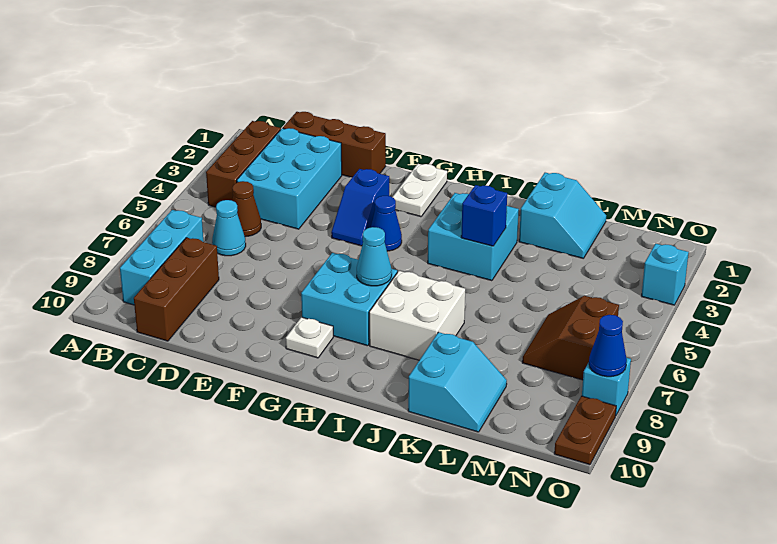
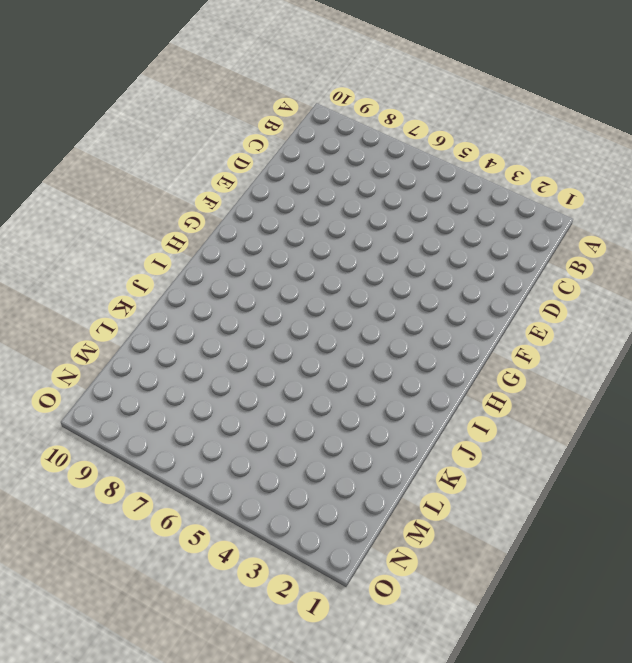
none -> brown 1x3 brick [206,121,281,207]
none -> cyan 1x3 brick [120,210,204,305]
none -> brown 1x3 brick [283,112,386,177]

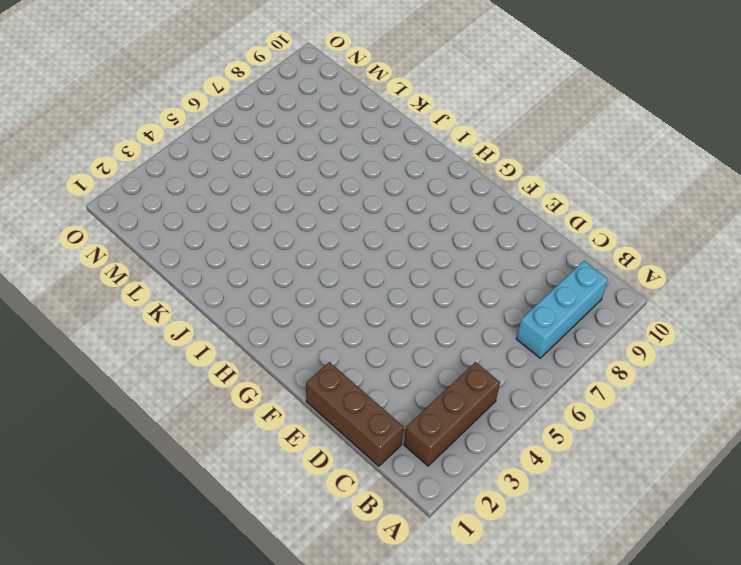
none -> cyan 2x3 brick [237,128,342,229]
none -> brown 1x1 cone [232,181,261,237]
none -> cyan 1x1 cone [212,200,246,256]

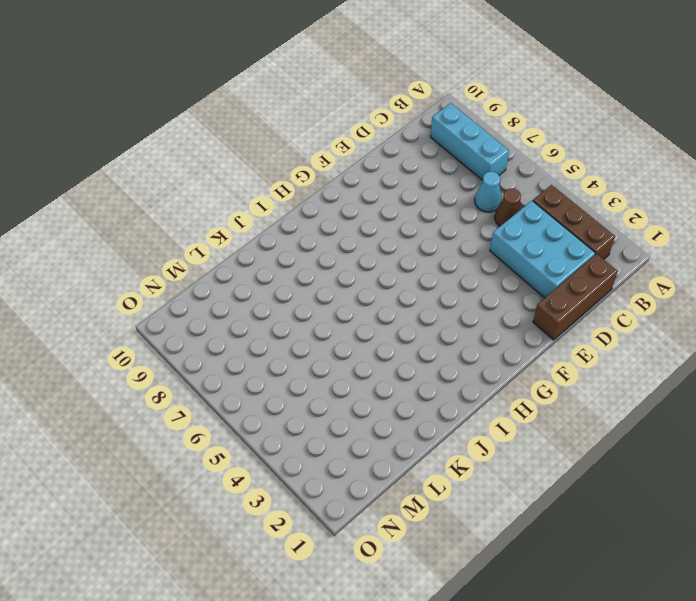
none -> brown 1x3 brick [134,238,219,341]
none -> blue 1x2 slope [331,169,389,246]
none -> white 1x2 plate [393,164,447,217]

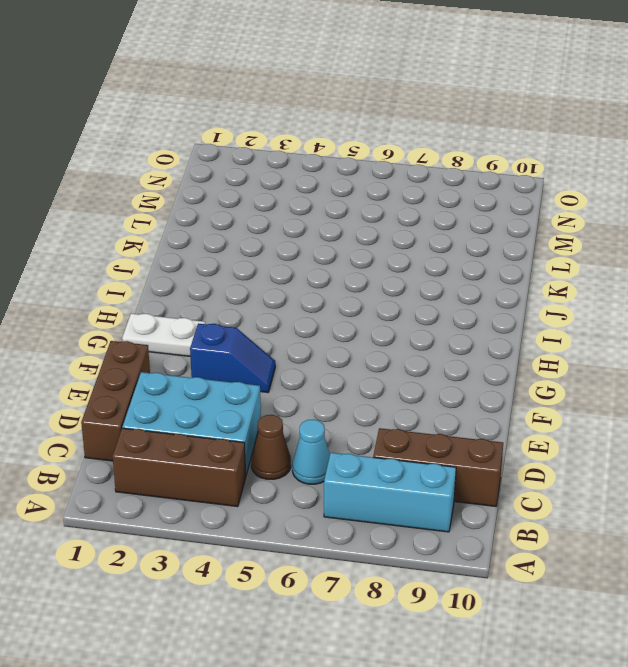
none -> blue 1x1 cone [371,196,402,251]
none -> cyan 2x2 brick [301,253,397,346]
none -> white 1x1 plate [286,317,333,358]

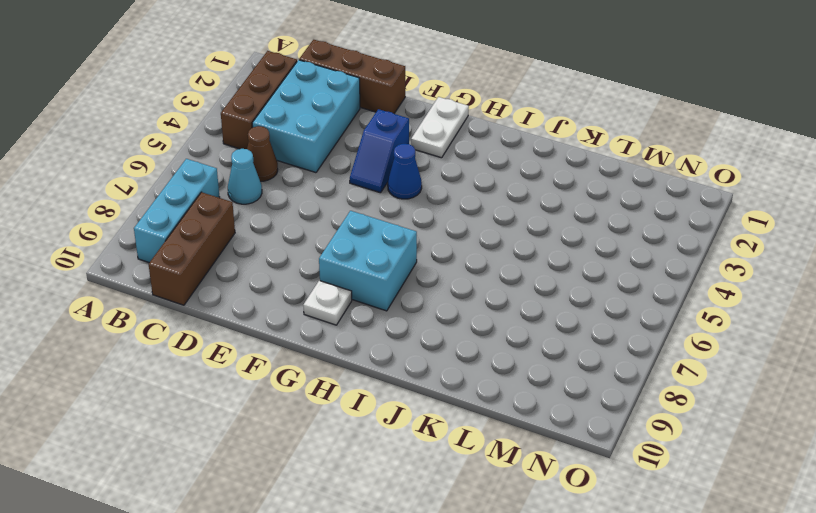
none -> cyan 2x2 brick [428,193,519,281]
none -> white 2x2 brick [369,271,465,360]
none -> cyan 2x2 slope [519,173,606,258]

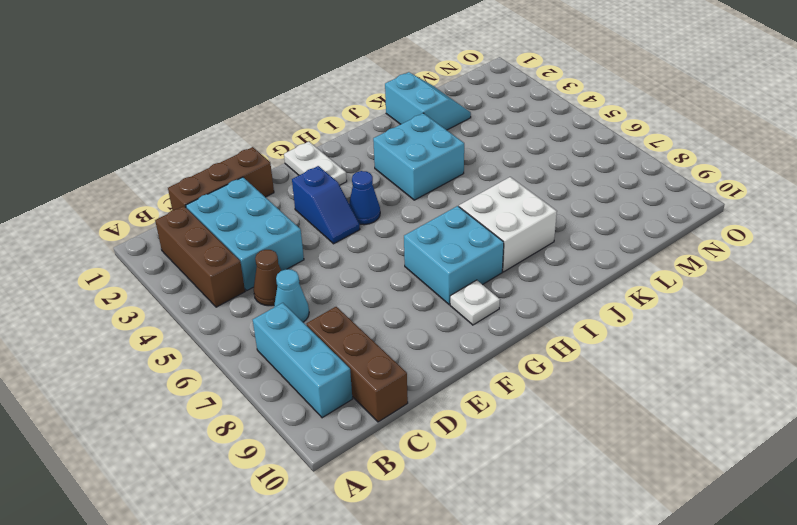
none -> cyan 2x2 slope [408,332,507,432]
none -> brown 2x2 slope [522,296,619,380]
none -> cyan 1x1 brick [642,243,689,305]

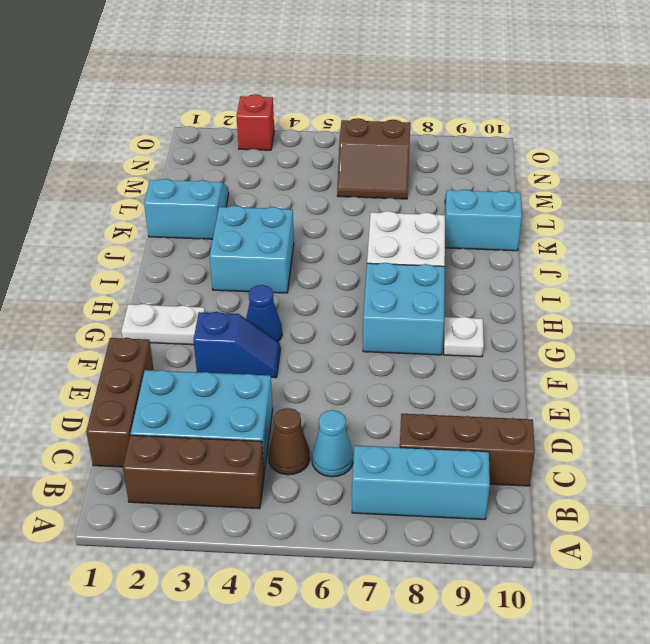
red 1x1 brick [236,94,274,150] -> cyan 1x1 brick [642,243,689,305]
none -> cyan 1x1 brick [582,358,631,415]
none -> brown 1x2 plate [554,396,616,465]
none -> cyan 1x1 cone [357,227,392,286]

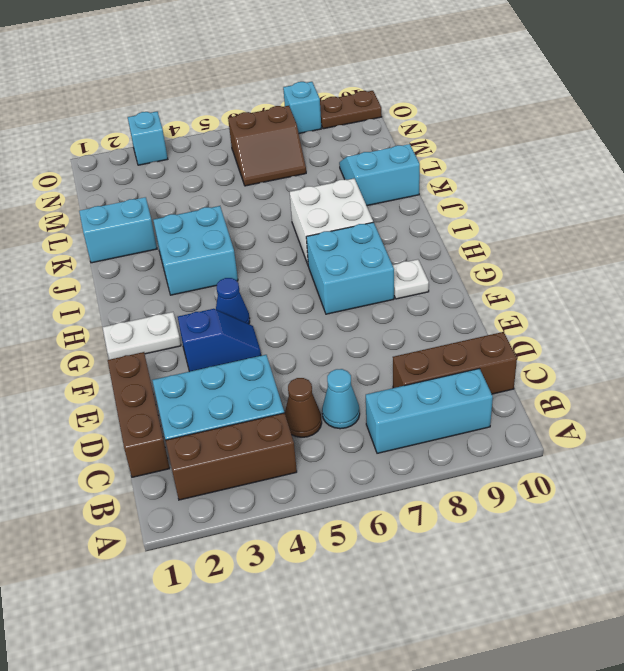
none -> cyan 1x1 cone [357,227,392,286]
none -> blue 1x1 brick [461,185,507,246]
none -> blue 1x1 cone [589,315,627,377]

